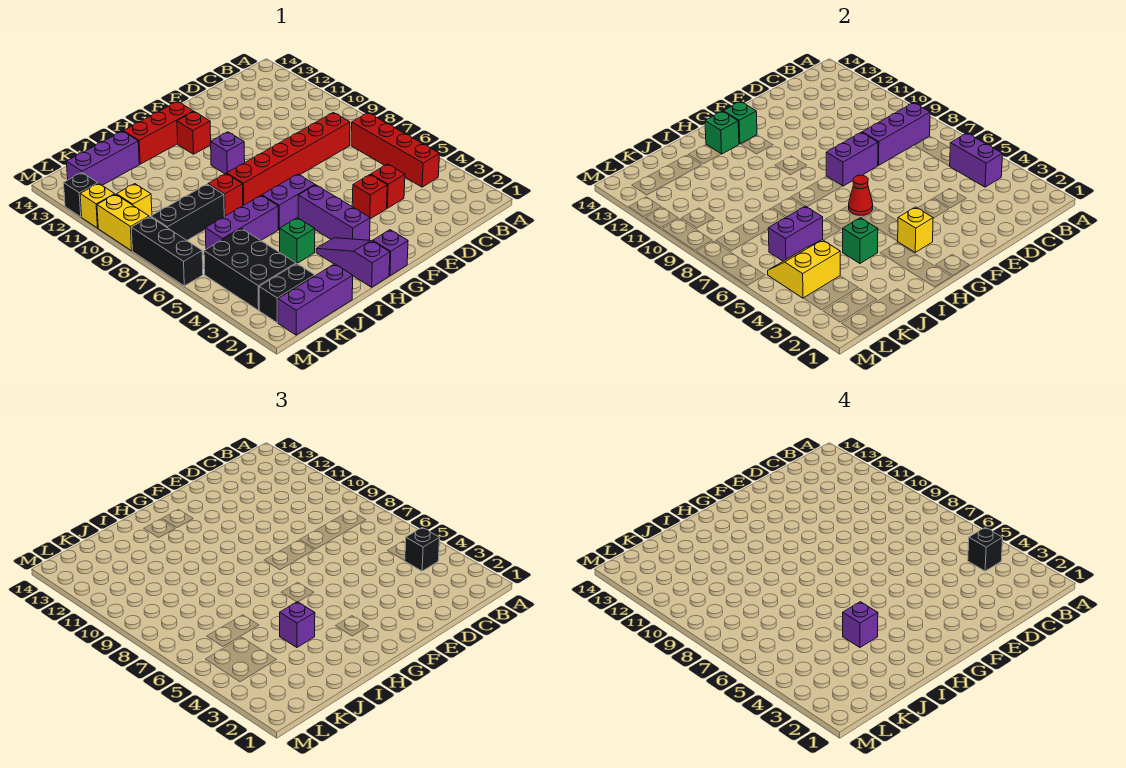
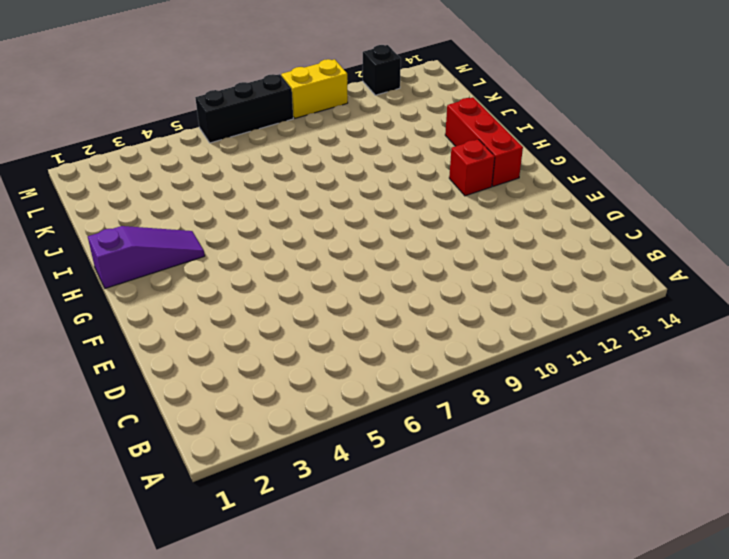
none -> red 1x4 brick [351,113,440,187]
none -> red 1x6 brick [227,113,350,206]
none -> red 1x1 brick [371,164,405,208]
none -> red 1x1 brick [352,175,387,219]

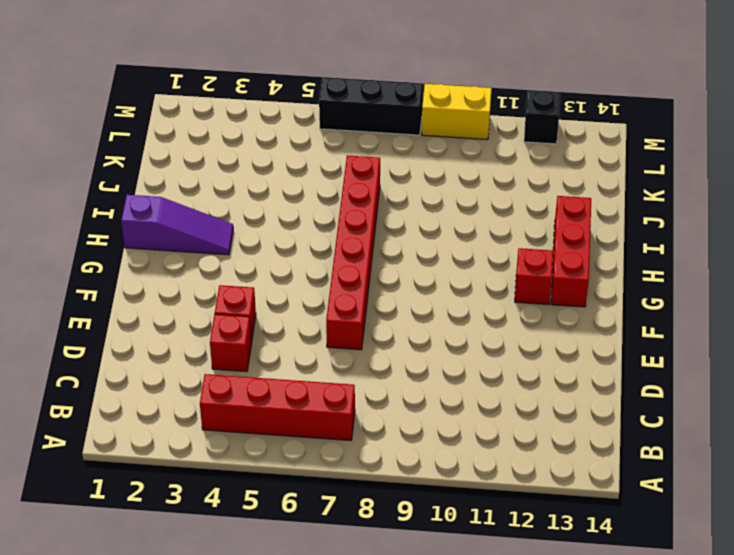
red 1x6 brick [326,156,380,350] -> red 1x6 brick moved to [227,113,350,206]
none -> purple 1x1 brick [373,230,408,276]
none -> purple 1x3 brick [298,185,370,240]
none -> purple 1x2 brick [262,174,315,229]
none -> purple 1x1 brick [211,132,245,174]

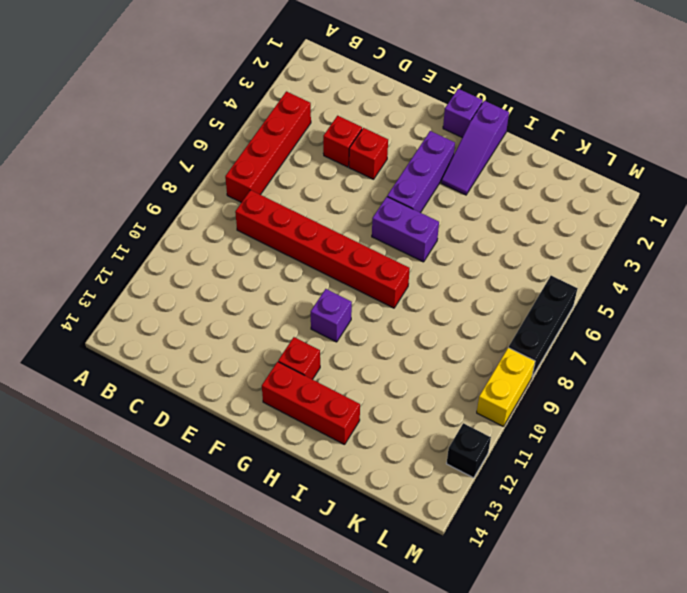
none -> green 1x1 brick [280,218,315,263]
none -> purple 1x3 brick [205,195,278,249]
none -> red 1x1 brick [208,174,243,216]
none -> purple 1x3 brick [278,264,353,335]

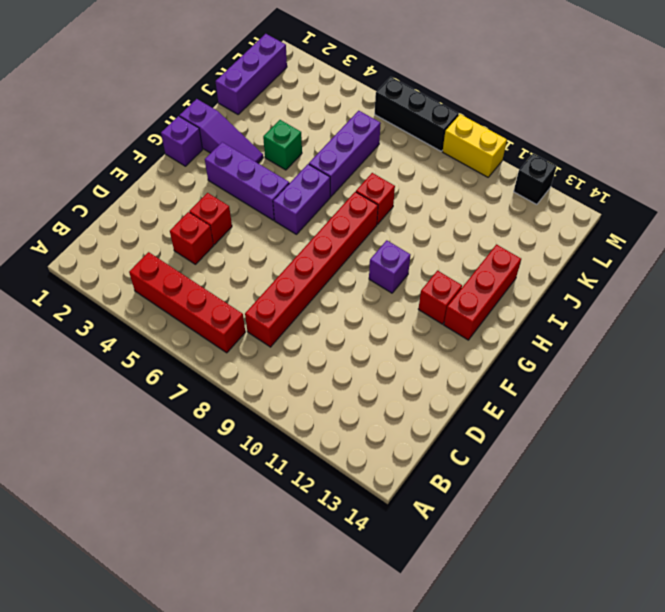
none -> black 1x3 brick [151,184,224,240]
none -> purple 1x3 brick [67,131,139,185]
none -> black 1x2 brick [259,264,315,323]
none -> black 2x3 brick [204,229,296,310]

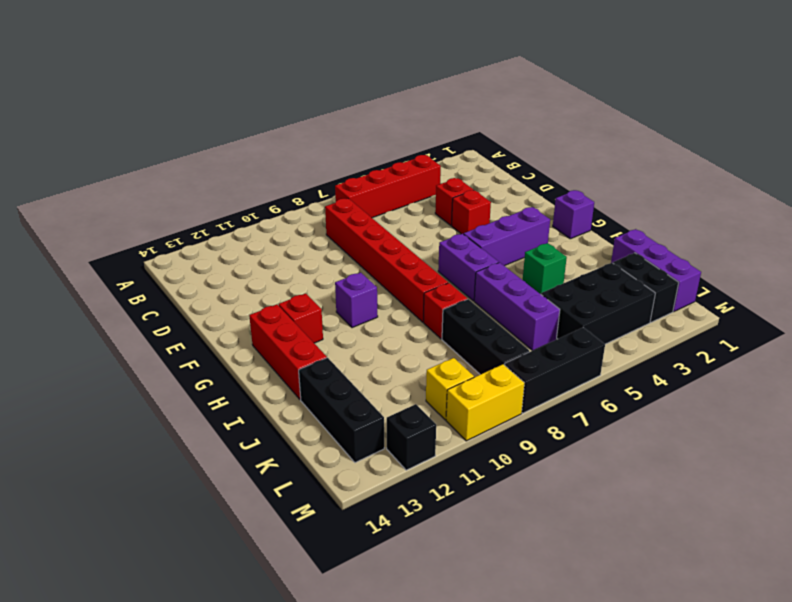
black 1x3 brick [299,358,384,463] -> purple 1x3 brick [67,131,139,185]
none -> purple 1x3 slope [316,238,390,287]
none -> yellow 1x1 brick [80,183,115,228]
none -> purple 1x2 brick [950,133,1003,187]
none -> purple 1x3 brick [862,103,930,166]

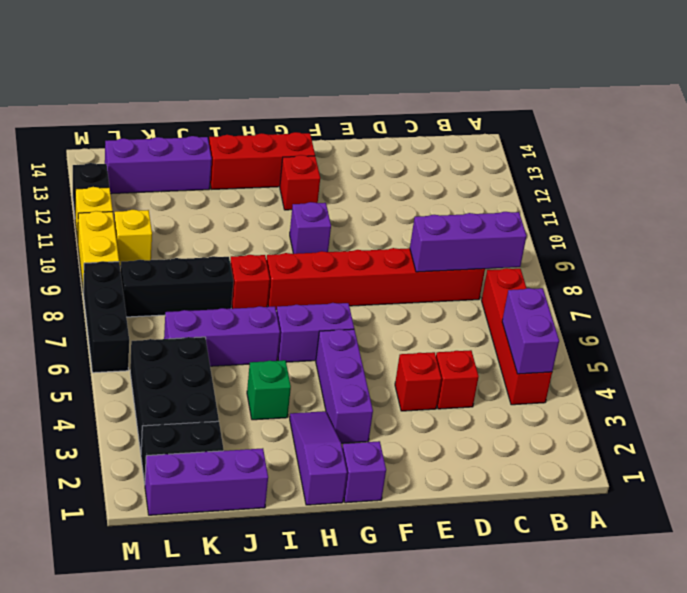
none -> purple 1x2 brick [826,132,878,186]
none -> yellow 1x1 brick [898,207,933,252]
none -> red 1x1 cone [849,175,873,215]
none -> green 1x1 brick [723,102,757,144]

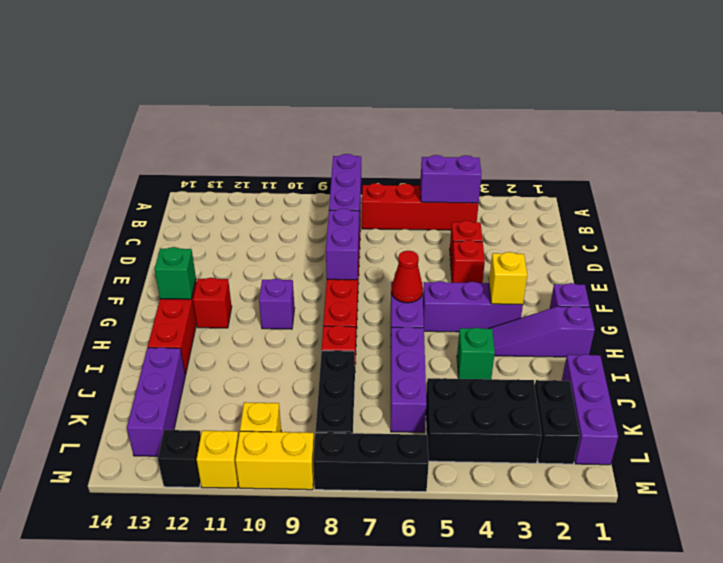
none -> green 1x1 brick [705,111,739,154]
none -> green 1x1 brick [843,218,878,263]
none -> purple 1x2 brick [768,206,823,261]
none -> yellow 2x2 slope [768,240,840,298]

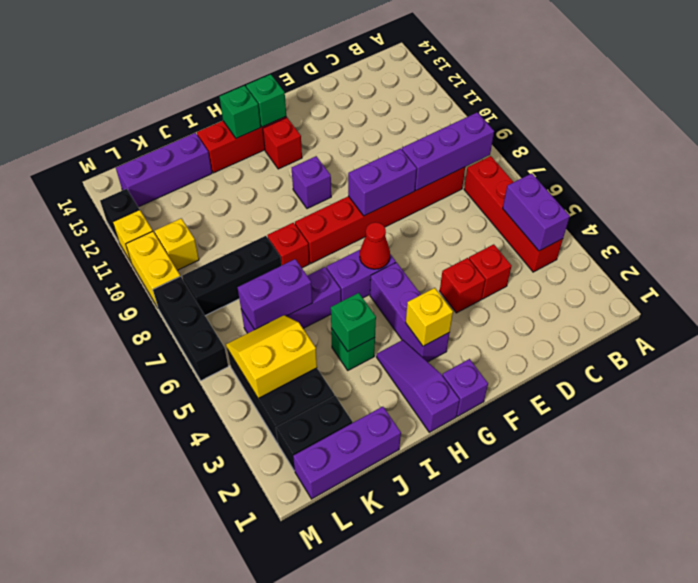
none -> black 1x1 brick [404,528,440,571]
none -> purple 1x1 brick [280,602,315,647]
none -> black 1x1 brick [968,528,1003,571]
none -> purple 1x1 brick [843,602,878,647]

